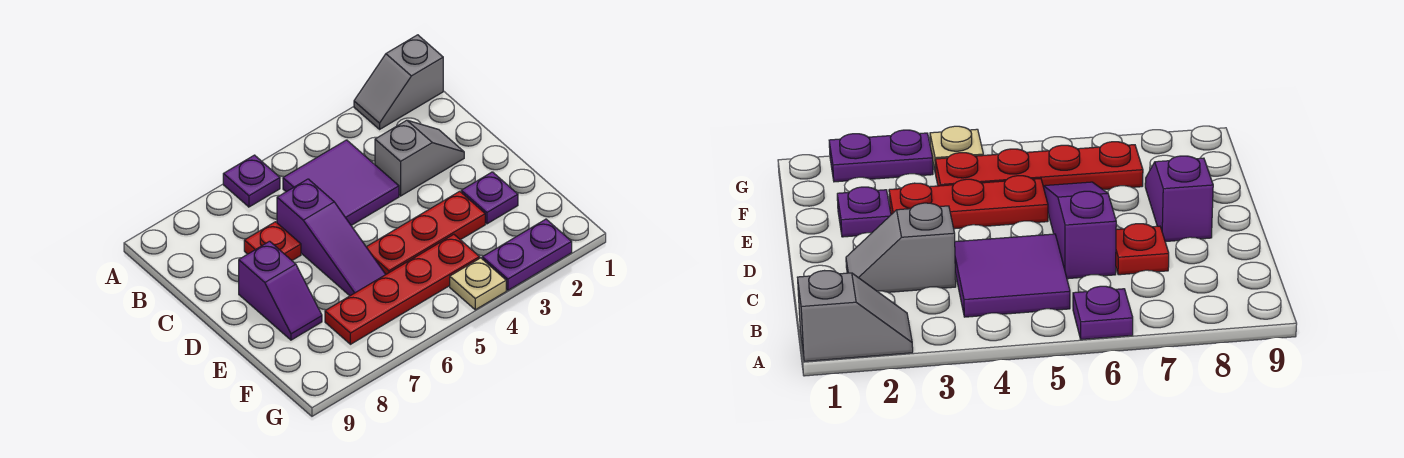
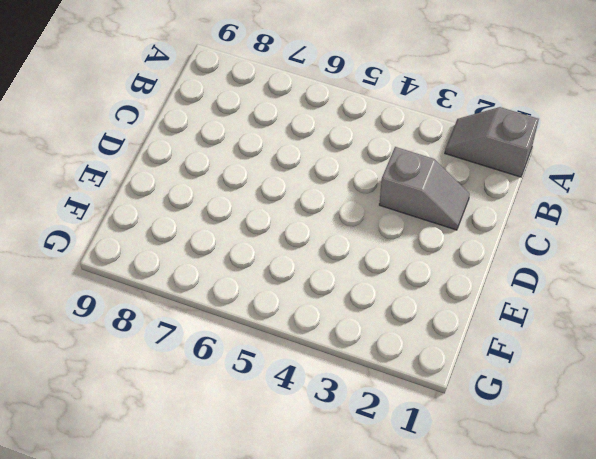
none -> purple 1x1 plate [223,155,280,207]
none -> purple 2x2 tile [283,140,399,225]
none -> purple 1x3 slope [277,179,386,296]

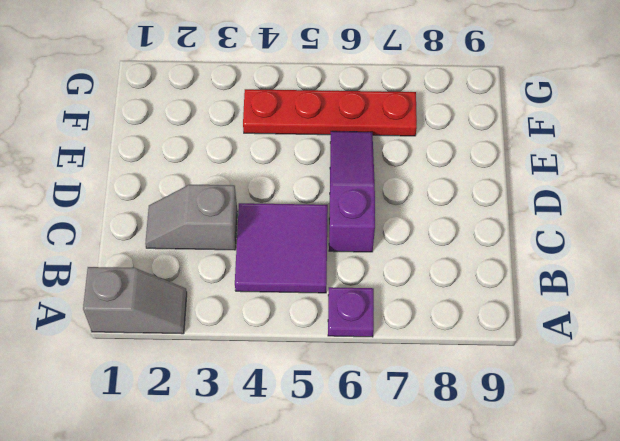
none -> red 1x1 plate [244,222,301,260]
none -> purple 1x2 slope [239,241,322,340]
none -> purple 1x1 plate [461,172,518,224]

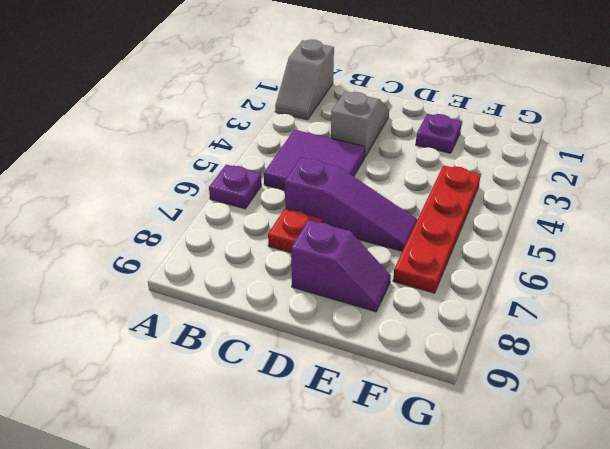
none -> red 1x3 plate [367,191,485,274]
none -> purple 1x2 plate [482,219,572,290]
none -> tan 1x1 plate [450,258,506,310]

